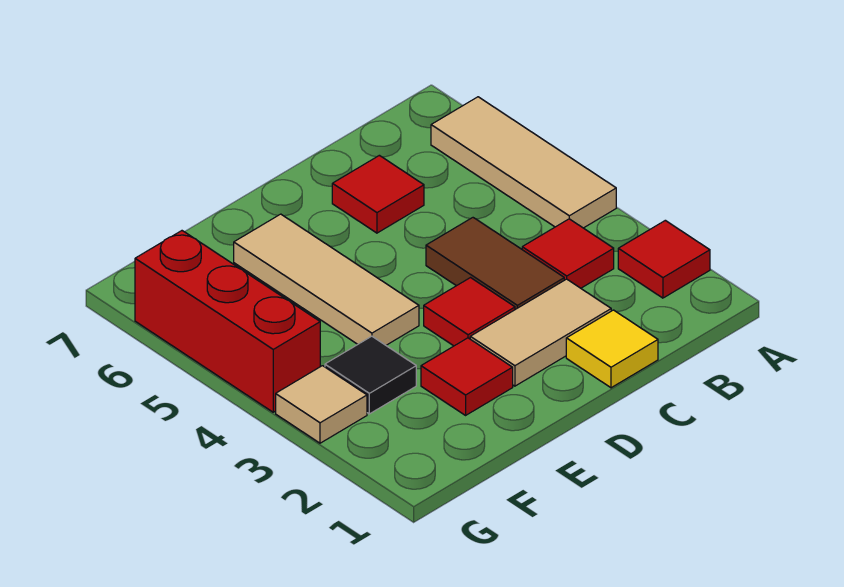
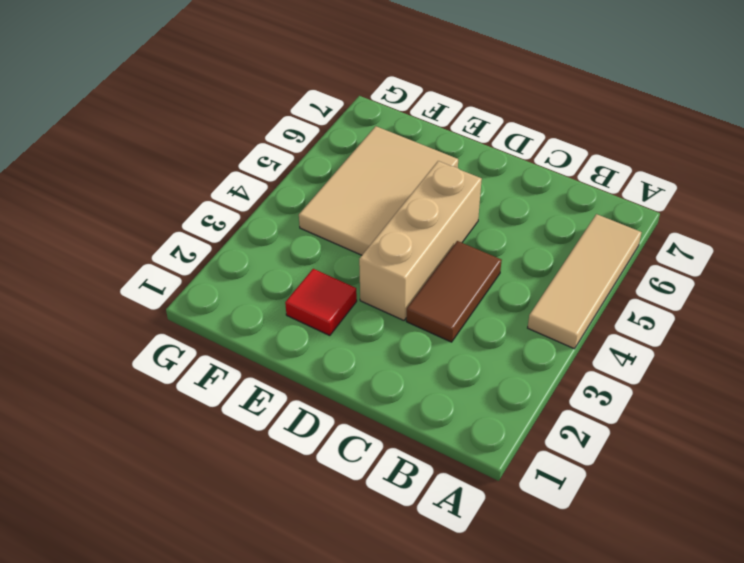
tan 1x3 brick [359,161,482,320] -> red 1x1 tile [424,278,515,346]
tan 2x3 tile [299,126,458,255] -> tan 1x3 tile [234,214,419,345]
none -> red 1x1 tile [618,220,710,298]
none -> red 1x1 tile [522,219,614,288]
none -> yellow 1x1 tile [566,310,658,388]

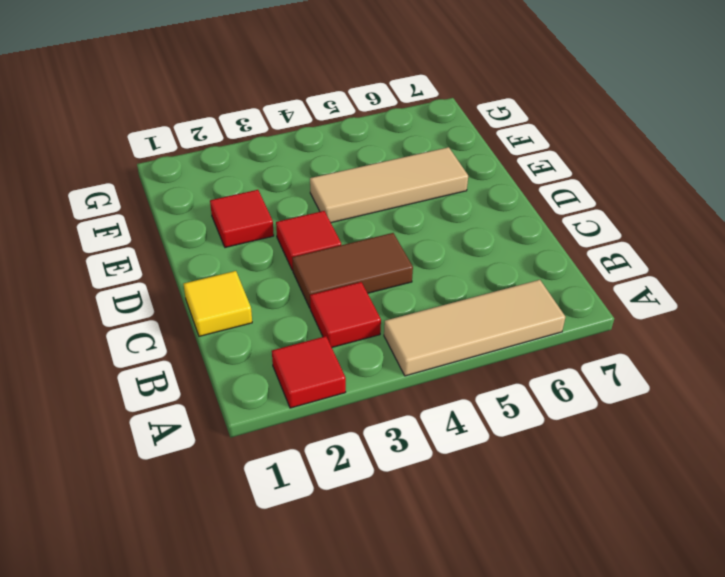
none -> tan 1x2 tile [470,279,611,386]
none -> red 1x1 tile [332,155,424,233]
none -> black 1x1 tile [325,336,416,414]

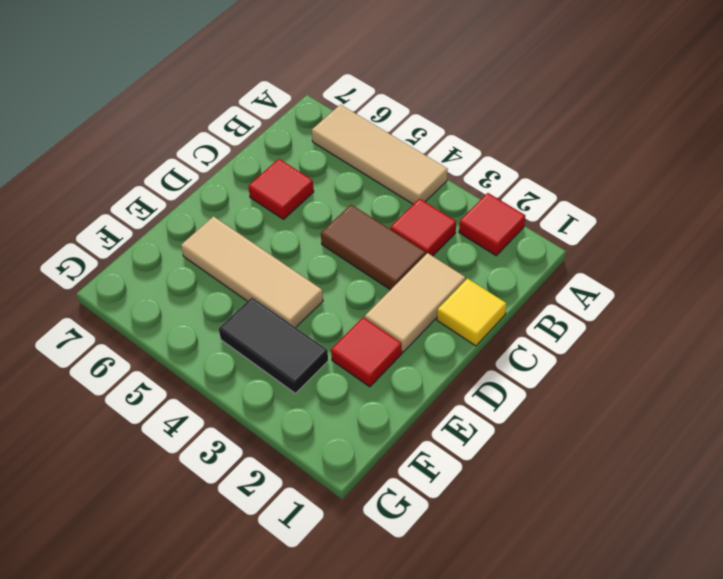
black 1x2 tile [219,297,328,393] -> black 1x1 tile [325,336,416,414]
none -> red 1x1 tile [424,278,515,346]
none -> tan 1x1 tile [276,366,367,443]
none -> red 1x3 brick [135,231,320,412]

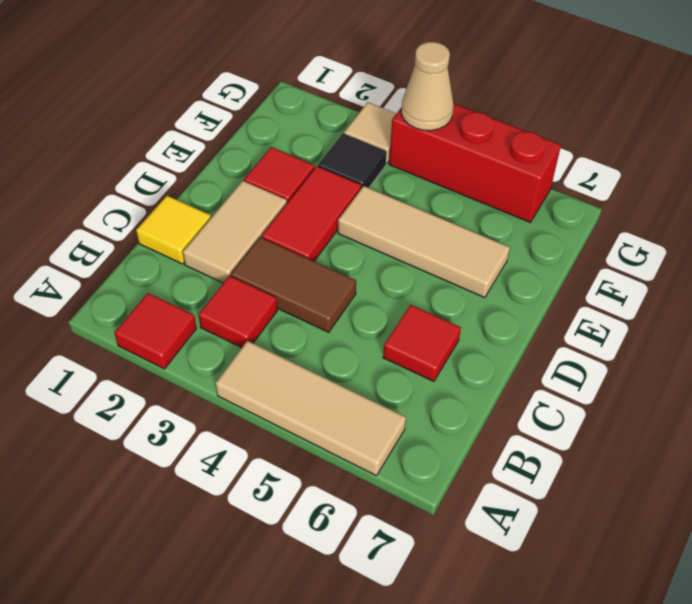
red 1x2 tile [261,166,361,261] -> red 1x1 tile [424,278,515,346]
tan 1x1 cone [401,42,453,131] -> none

